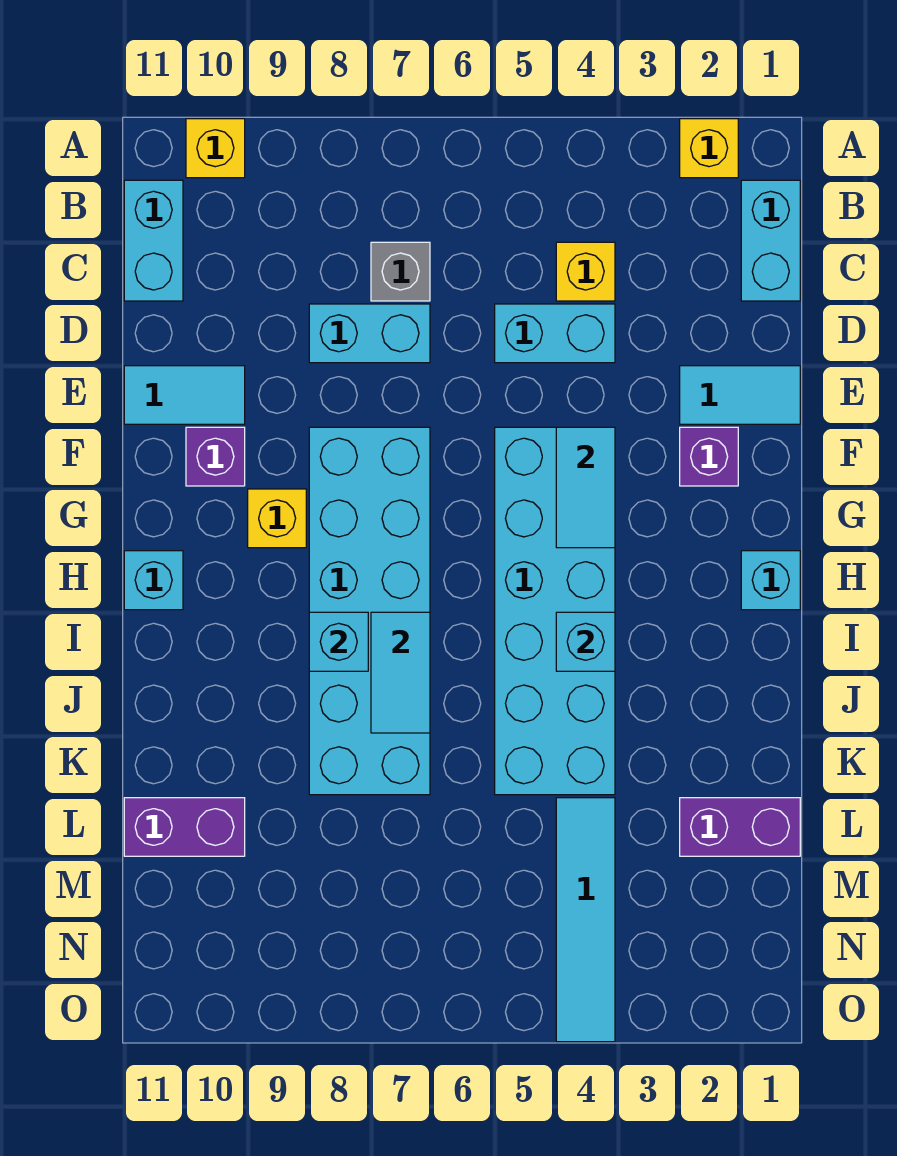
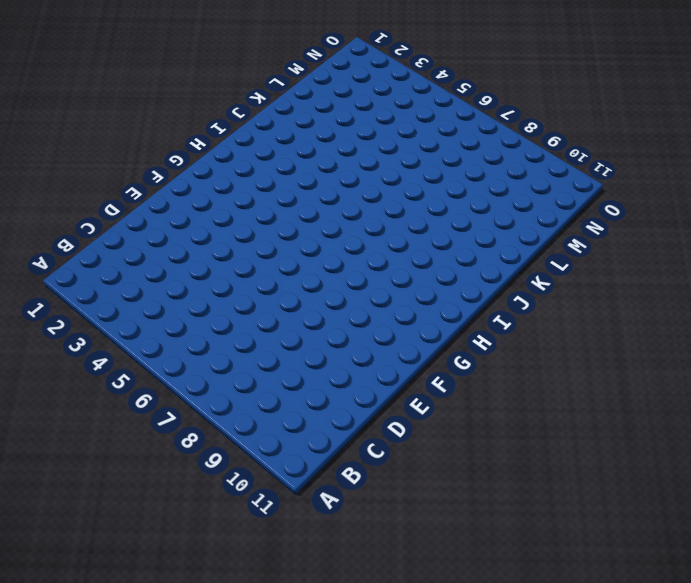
none -> yellow 1x1 brick [680,119,738,178]
none -> yellow 1x1 brick [186,119,245,178]
none -> cyan 1x2 brick [741,180,800,301]

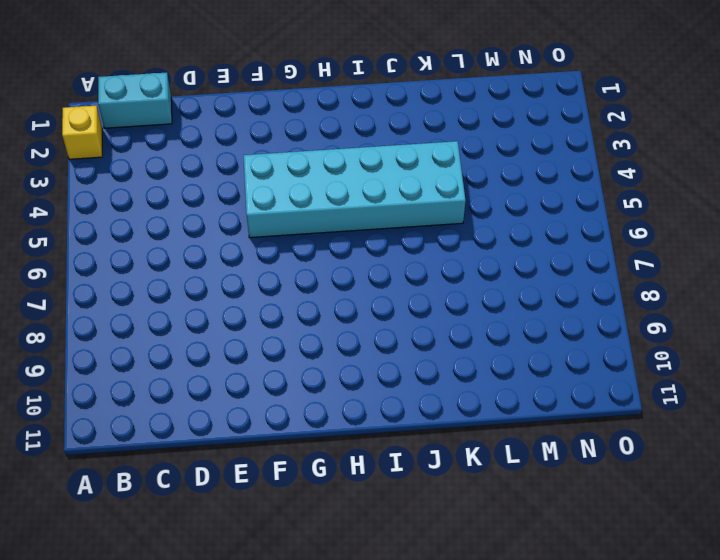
none -> yellow 1x1 brick [186,119,245,178]
none -> cyan 1x2 brick [124,180,183,301]
none -> yellow 1x1 brick [556,242,615,301]

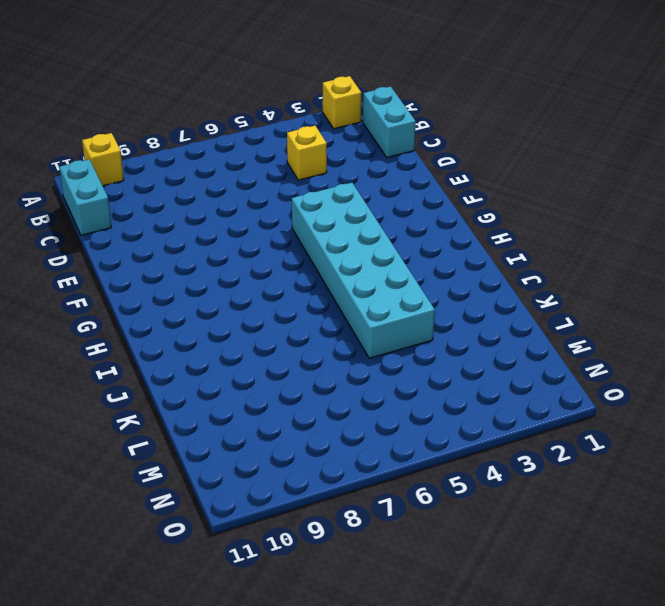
none -> grey 1x1 brick [371,242,430,301]
none -> cyan 1x2 brick [495,304,615,363]
none -> cyan 1x2 brick [309,304,430,363]

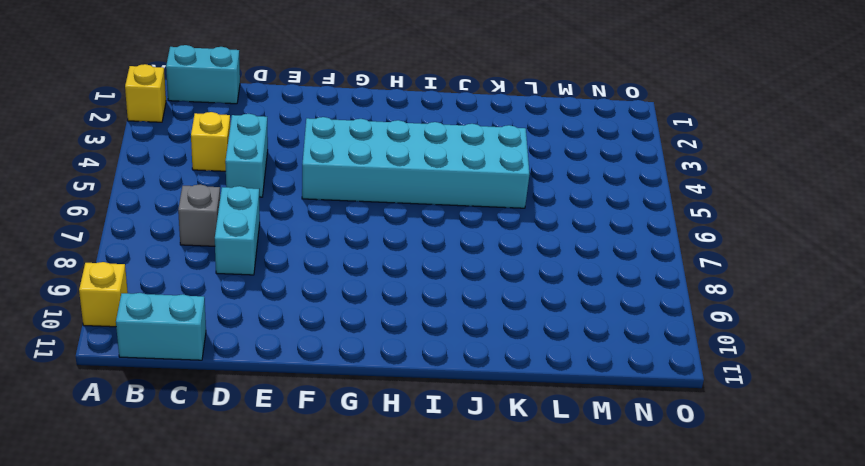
none -> cyan 1x2 tile [680,366,800,424]
none -> cyan 1x2 tile [124,366,245,424]
none -> purple 1x1 brick [680,427,738,486]

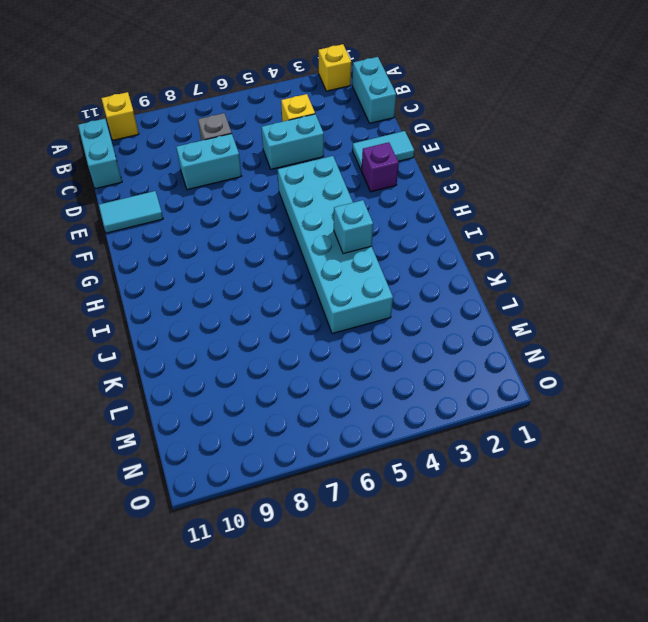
none -> cyan 2x6 brick [309,427,430,795]
none -> purple 1x1 brick [186,427,245,486]
none -> yellow 1x1 brick [248,489,306,548]

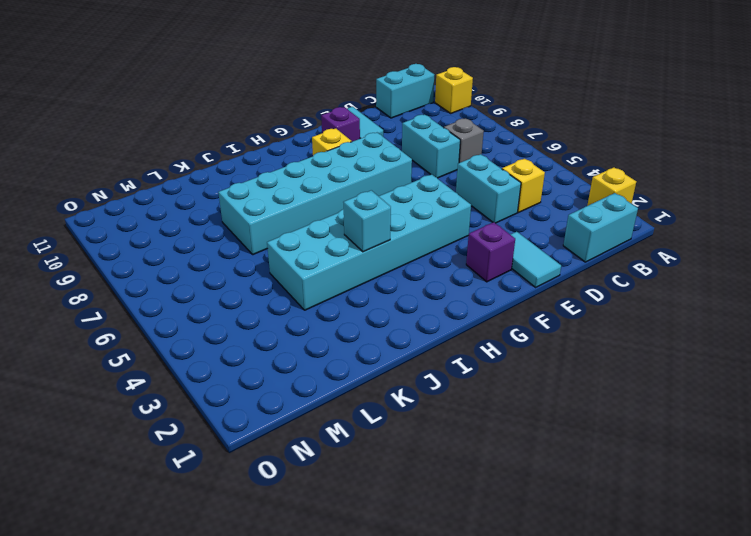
none -> cyan 1x1 brick [741,551,800,610]
none -> cyan 1x1 brick [124,551,183,610]
none -> purple 1x2 brick [680,798,800,856]

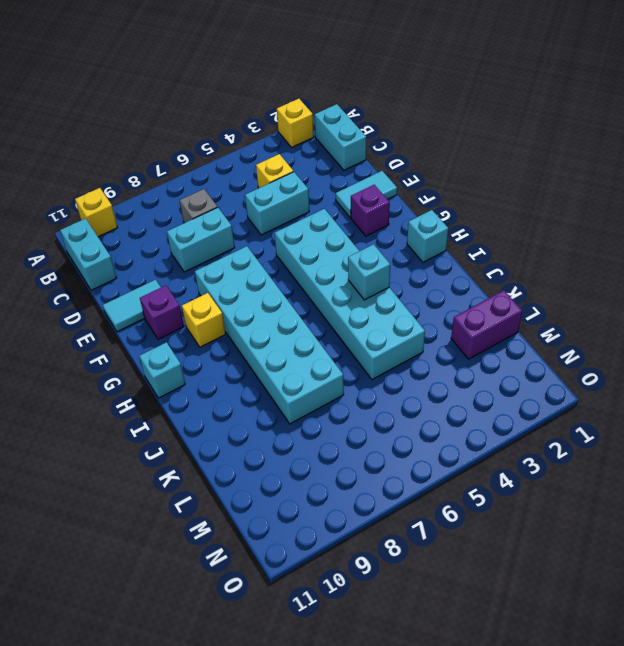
none -> cyan 1x4 tile [556,798,615,1042]
none -> purple 1x2 brick [124,798,245,856]
none -> cyan 1x2 tile [556,427,615,548]

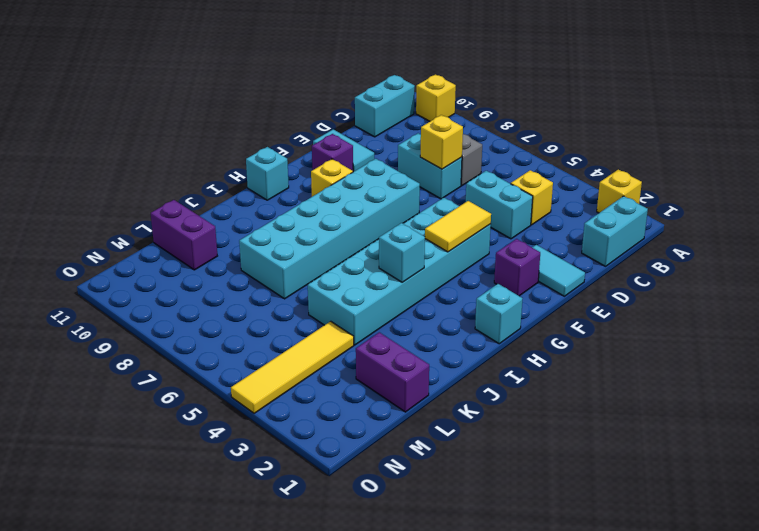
yellow 1x1 brick [420,115,463,169] -> none
yellow 1x2 tile [425,201,491,252] -> cyan 1x2 tile [556,427,615,548]
yellow 1x4 tile [231,321,354,413] -> cyan 1x4 tile [556,798,615,1042]
none -> cyan 1x2 tile [371,612,430,733]
none -> cyan 1x1 brick [309,612,368,671]

